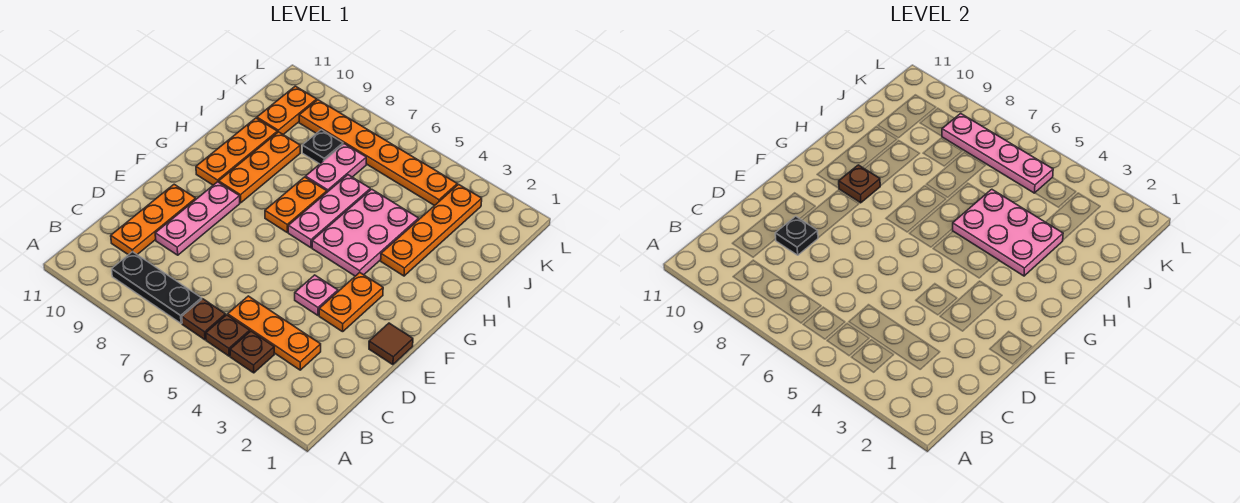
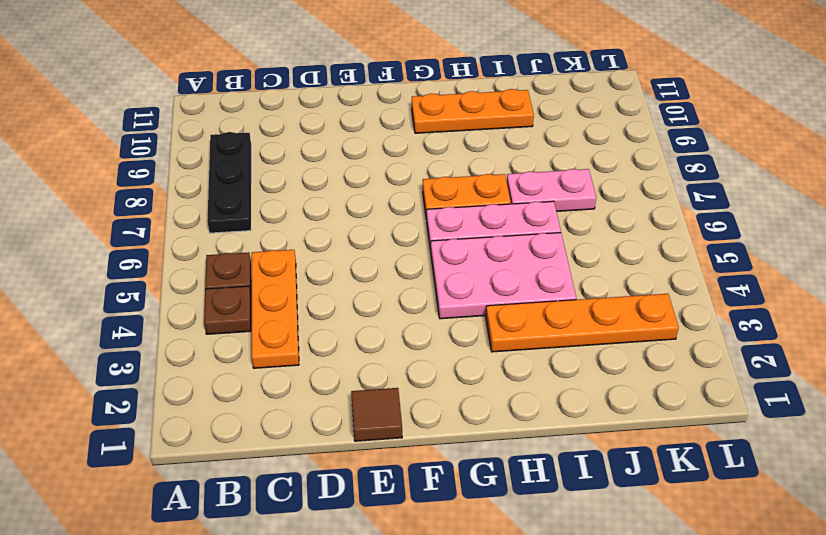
none -> brown 1x1 plate [182,299,226,340]
none -> orange 1x3 plate [111,184,196,255]
none -> pink 1x3 plate [155,182,240,255]

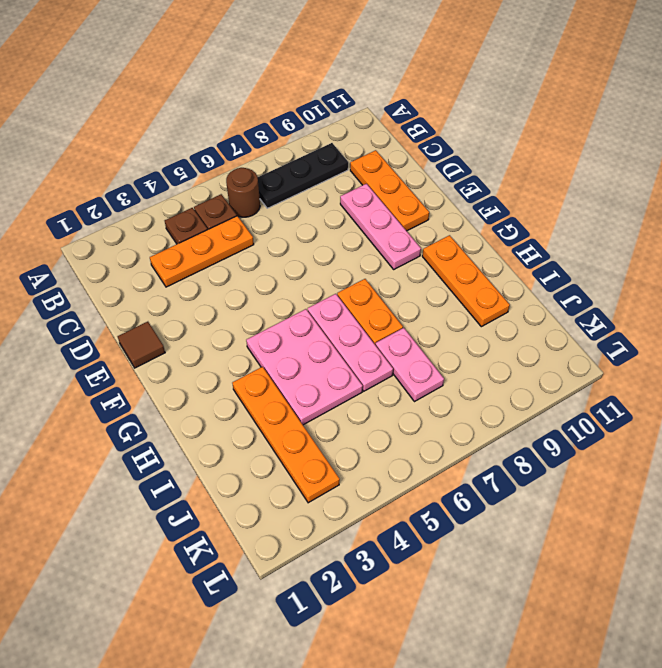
brown 1x1 round brick [226,168,260,217] -> brown 1x1 plate [182,299,226,340]
none -> orange 1x2 plate [319,273,383,332]
none -> pink 1x1 plate [295,275,338,315]
none -> orange 1x3 plate [219,132,300,203]

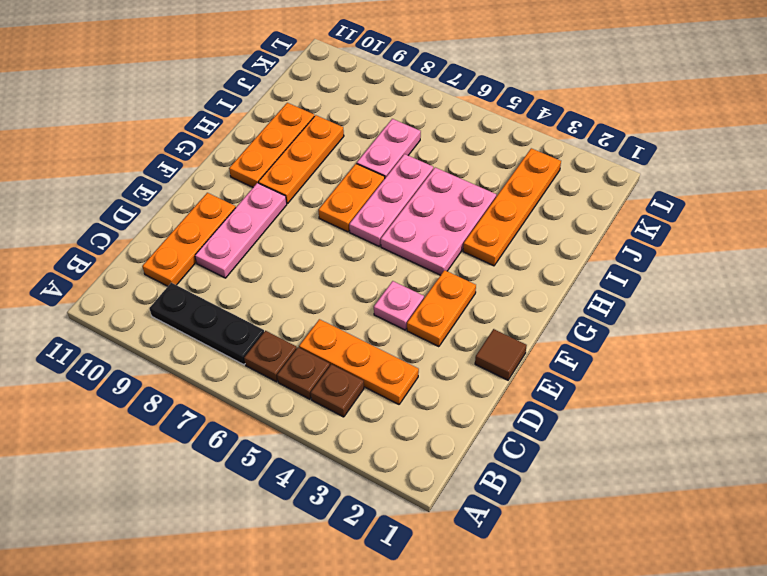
none -> black 1x1 plate [302,130,343,164]
none -> orange 1x2 plate [257,86,317,135]
none -> orange 1x6 plate [299,100,457,206]

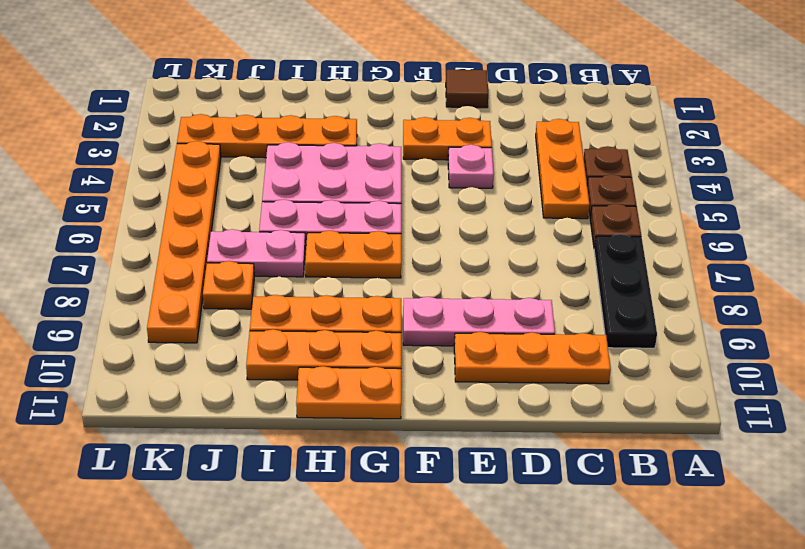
orange 1x2 plate [296,366,401,419] -> orange 1x2 plate moved to [257,86,317,135]
orange 1x1 plate [203,261,254,309] -> black 1x1 plate [302,130,343,164]
none -> black 1x1 plate [775,216,818,255]
none -> brown 1x1 plate [839,165,880,203]
none -> pink 2x3 plate [953,189,1063,276]

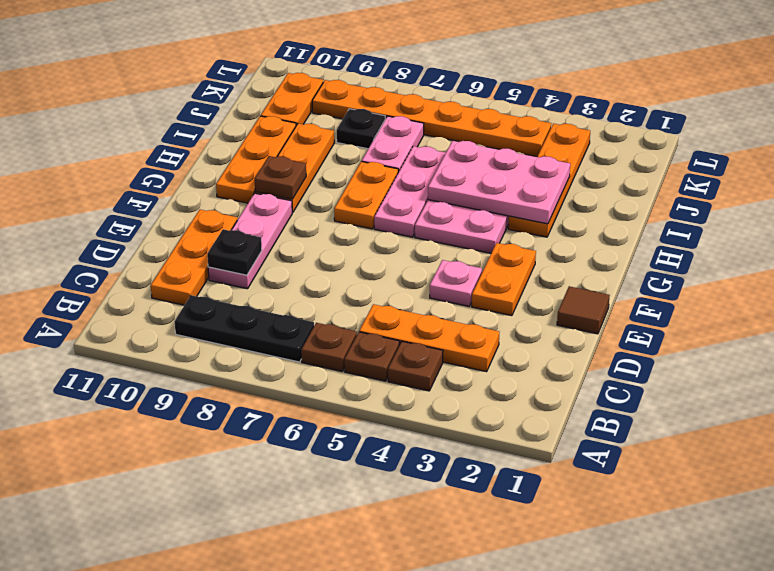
none -> pink 1x4 plate [942,113,1053,193]

